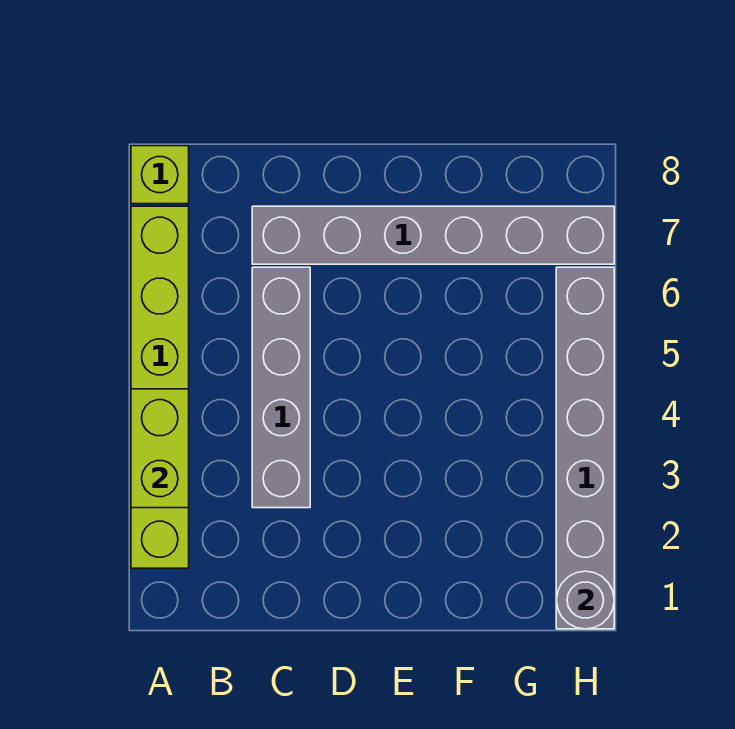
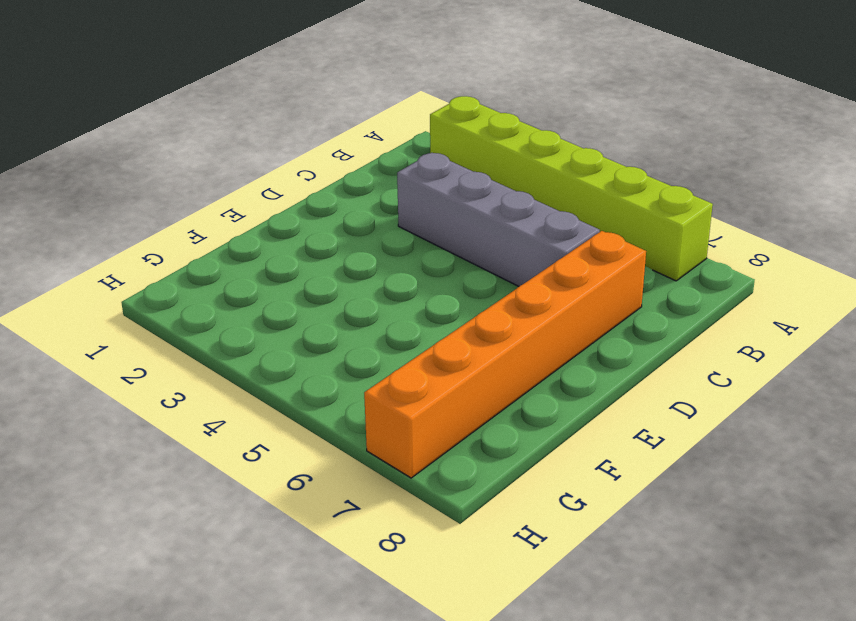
orange 1x6 brick [364,231,646,478] -> grey 1x6 brick [252,206,614,264]
none -> lime 1x1 brick [131,146,189,204]
none -> grey 1x6 brick [556,267,614,629]

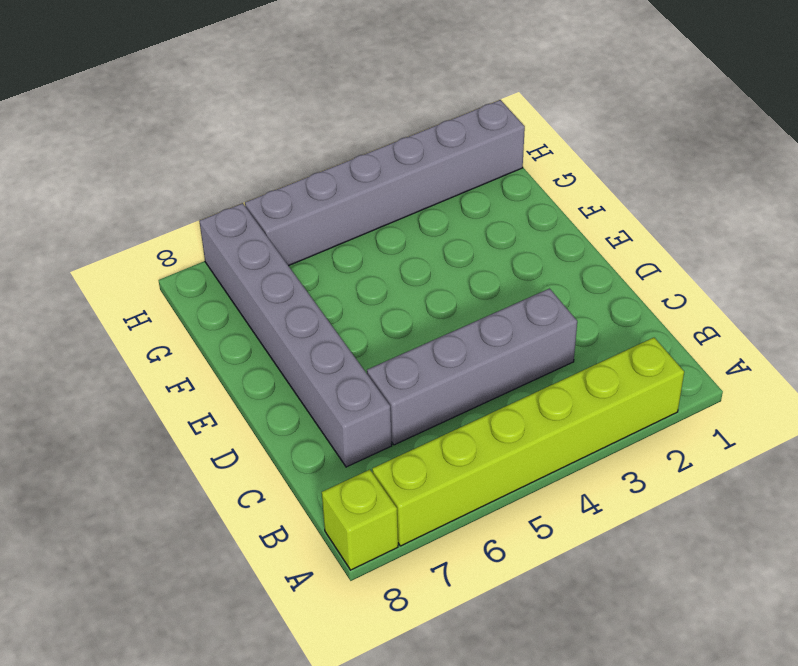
none -> lime 1x2 brick [131,389,189,508]
none -> grey 1x1 round brick [556,571,614,629]

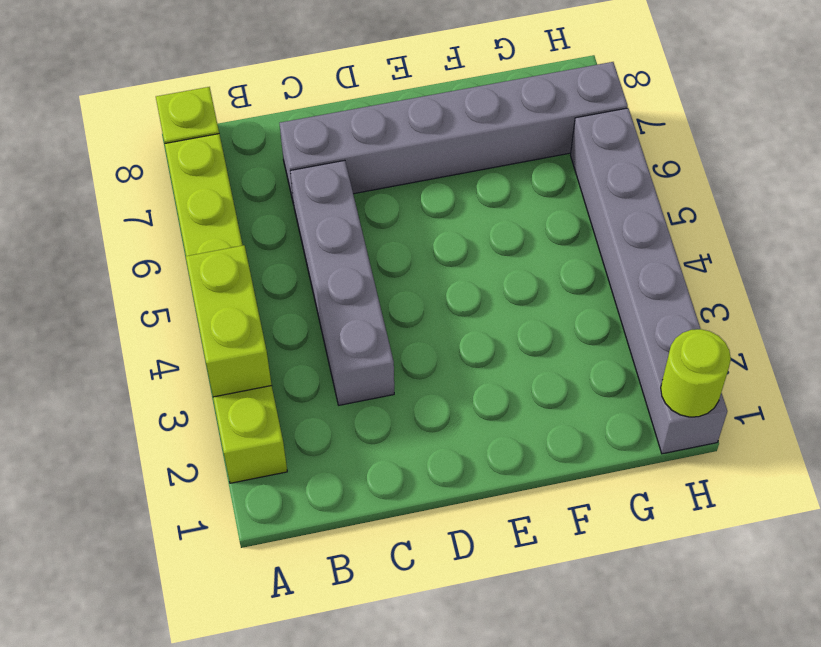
lime 1x1 round brick [661,329,731,417] -> grey 1x1 round brick [556,571,614,629]

